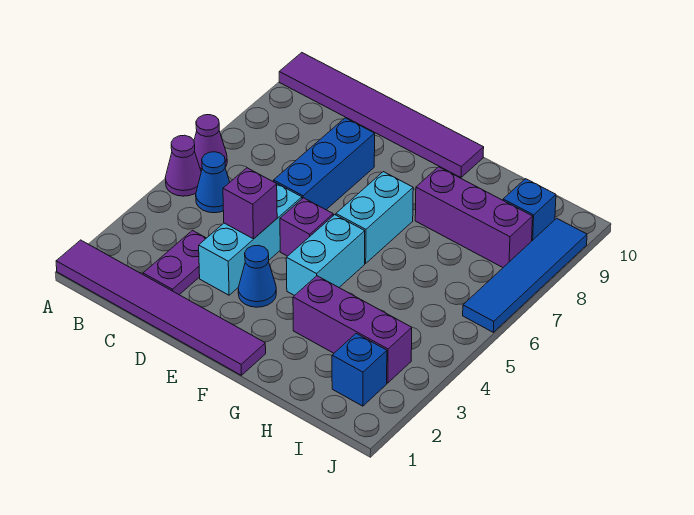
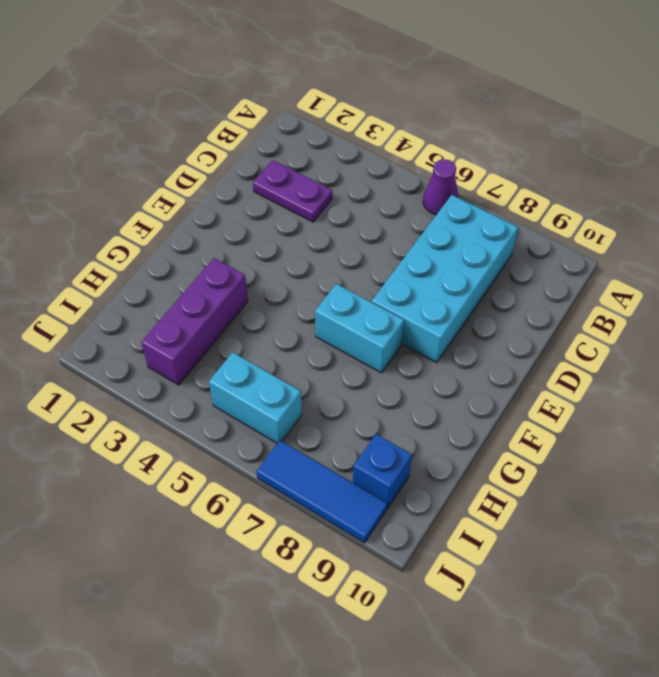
cyan 2x4 brick [372,195,518,363] -> blue 1x3 brick [274,118,375,210]
cyan 1x2 brick [209,352,302,443] -> cyan 1x2 brick moved to [286,215,365,296]
blue 1x3 tile [257,440,387,543] -> blue 1x4 tile [463,218,587,332]
none -> purple 1x6 tile [56,240,266,375]
none -> purple 1x1 cone [165,135,201,196]
none -> purple 1x6 tile [279,53,484,177]

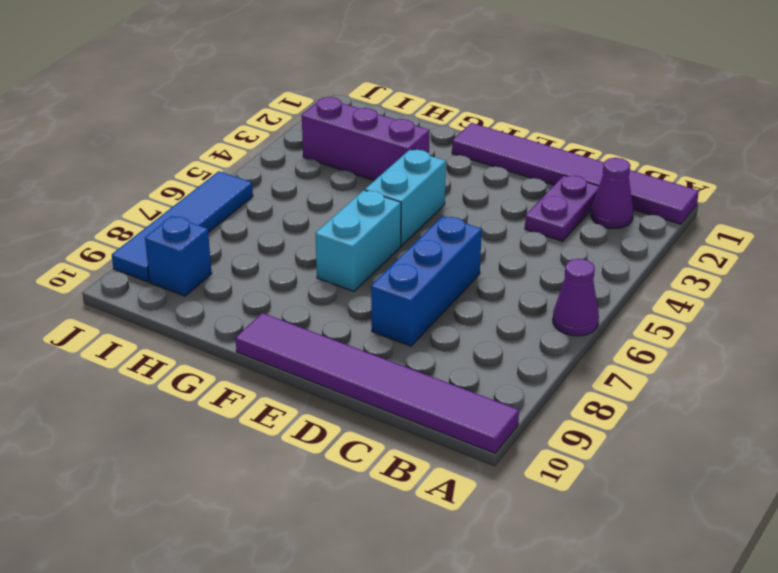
purple 1x1 cone [591,158,633,228] -> purple 1x1 cone moved to [165,135,201,196]
none -> blue 1x1 cone [196,152,230,213]
none -> cyan 1x3 brick [199,183,302,295]
none -> blue 1x1 cone [238,245,276,307]

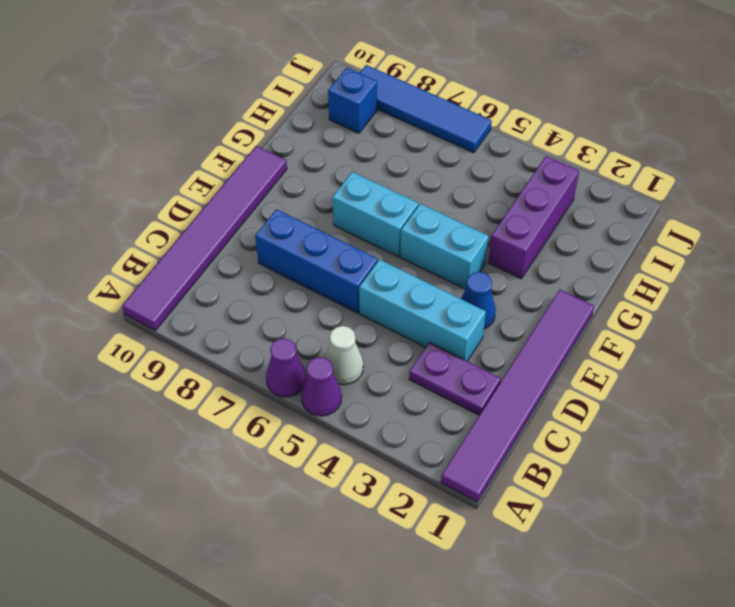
white 1x1 cone [325,326,363,385] -> blue 1x1 cone [196,152,230,213]
none -> purple 1x1 brick [280,198,333,256]
none -> purple 1x3 brick [415,167,533,267]
none -> blue 1x1 brick [332,334,387,406]

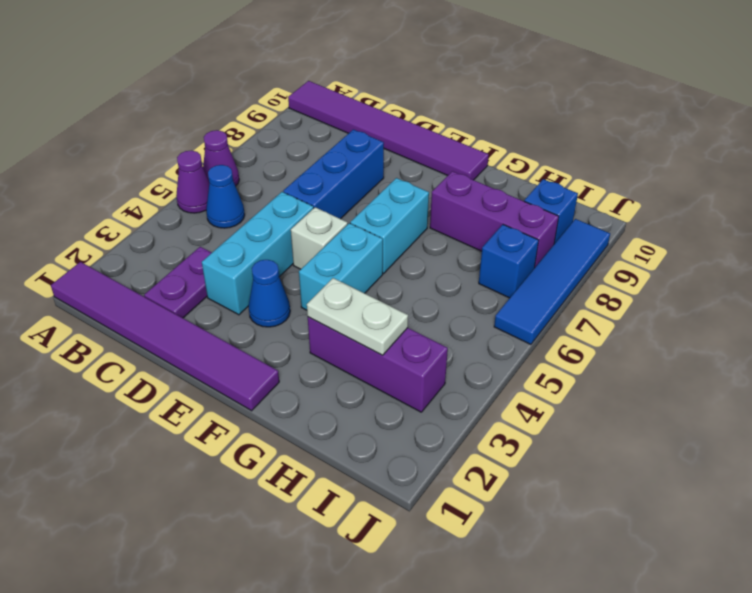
white 1x1 brick [291,207,348,269] -> purple 1x1 brick [280,198,333,256]
white 1x2 plate [307,278,408,355] -> none
blue 1x1 brick [479,225,539,298] -> blue 1x1 brick moved to [332,334,387,406]
none -> purple 1x1 brick [223,168,277,239]

